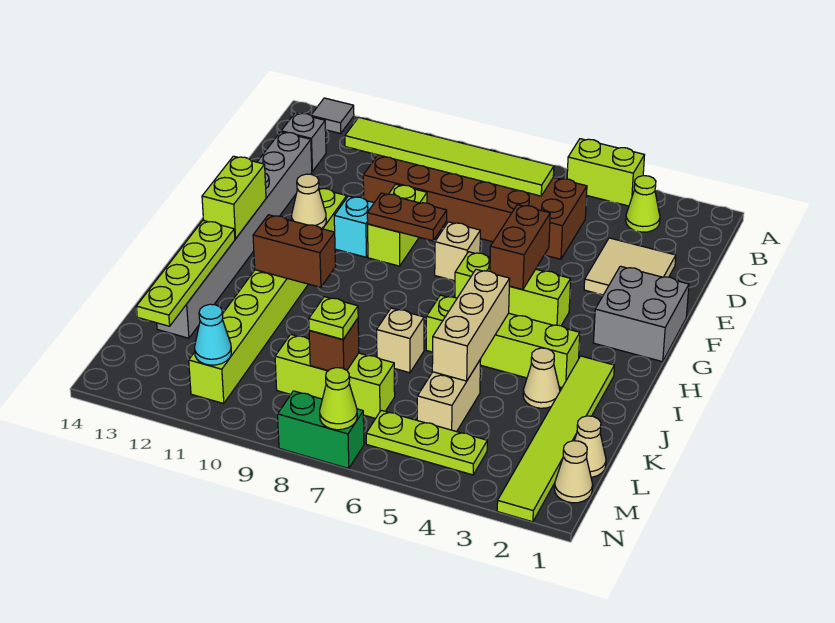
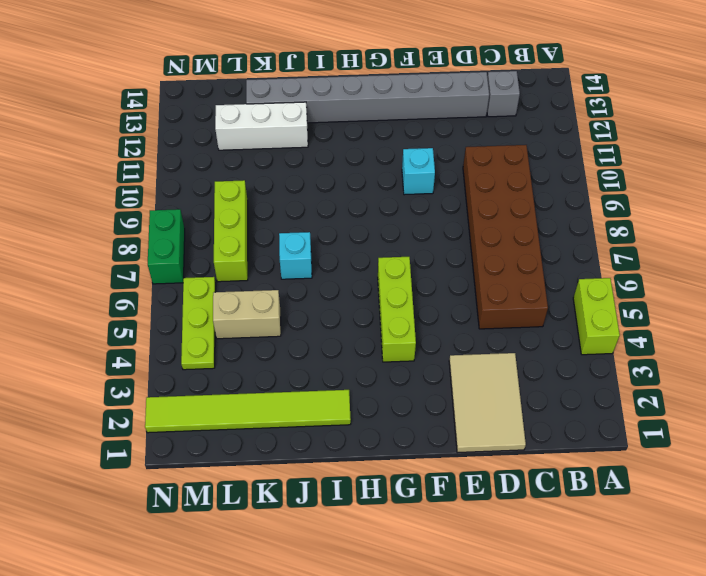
tan 2x3 tile [449,353,526,453] -> tan 2x2 tile [584,238,676,295]
cyan 1x1 brick [279,232,312,279] -> tan 1x1 brick [377,308,424,373]
white 1x3 brick [215,102,308,150] -> none
none -> grey 1x1 tile [311,98,354,134]
none -> lime 1x1 cone [626,176,660,232]
none -> lime 1x2 brick [368,184,427,266]
none -> grey 2x2 brick [594,266,689,362]

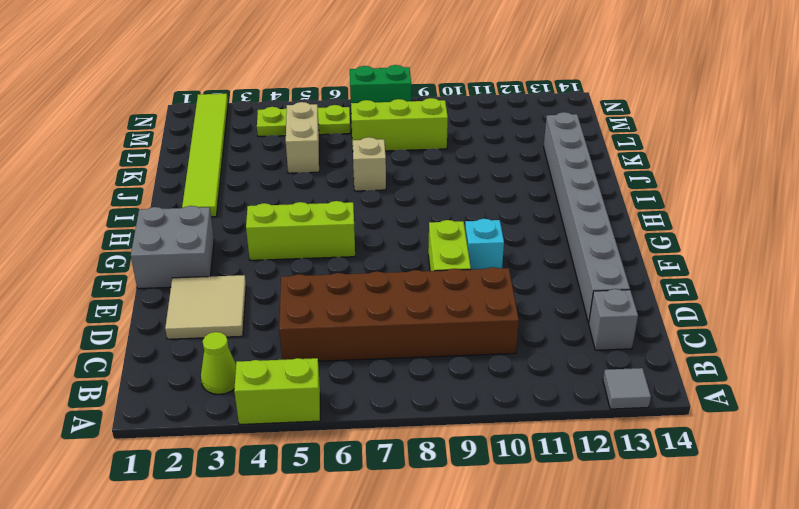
none -> tan 1x1 brick [435,222,480,281]
none -> lime 1x8 brick [189,189,347,404]
none -> lime 1x4 brick [426,295,580,387]
none -> tan 1x1 cone [523,348,560,408]

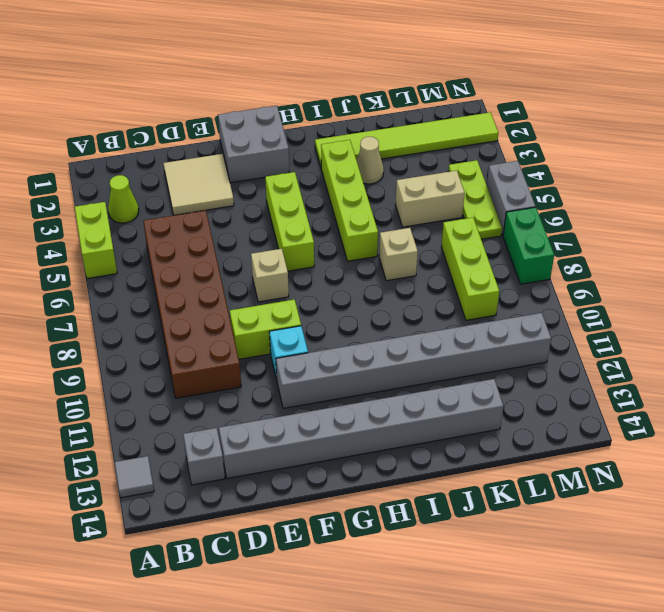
grey 1x8 brick [276,313,551,408] -> lime 1x8 brick [189,189,347,404]
grey 1x2 brick [487,161,535,235] -> none
none -> tan 1x1 cone [574,416,606,477]
none -> tan 1x1 cone [554,441,593,503]
none -> lime 1x6 tile [345,117,554,196]
none -> brown 1x2 brick [490,205,550,290]

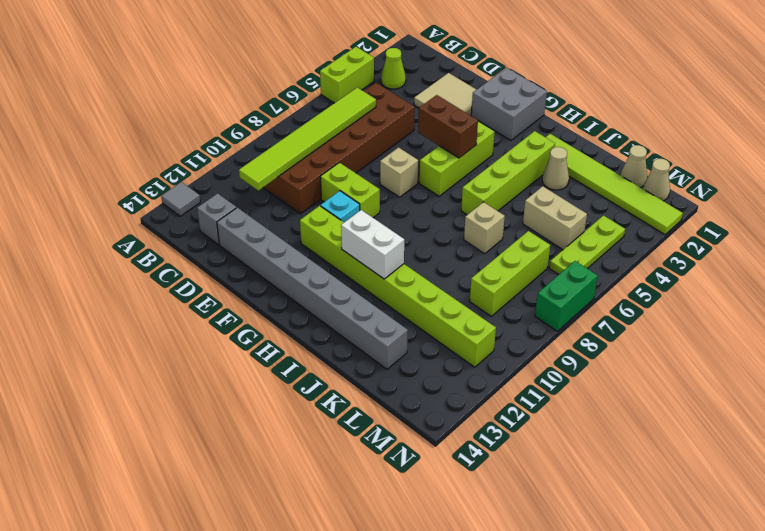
white 1x2 brick [341,210,404,279] -> brown 1x2 brick [253,215,336,287]
none -> brown 1x2 plate [367,193,447,241]
none -> tan 1x1 cone [292,174,326,229]
none -> lime 1x2 brick [202,156,266,239]
none -> tan 1x3 brick [432,269,510,381]

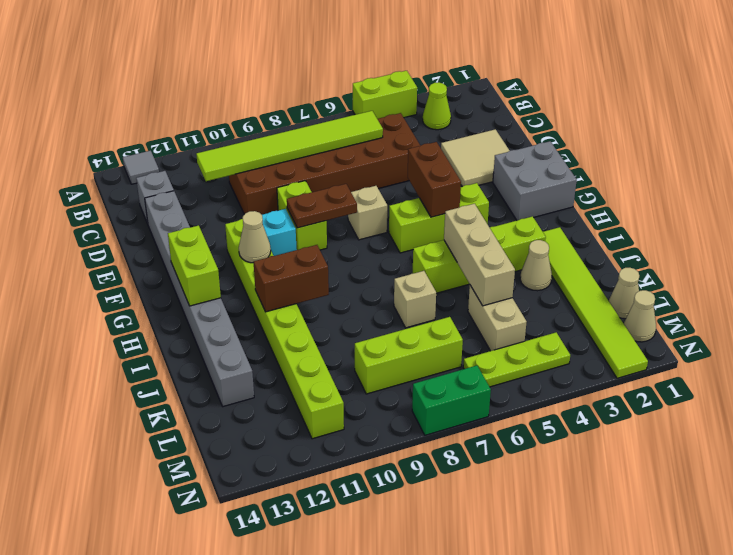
none -> lime 1x4 plate [136,220,235,326]
none -> brown 1x1 brick [309,319,359,371]
none -> cyan 1x1 cone [195,304,231,365]
none -> lime 1x1 cone [320,368,357,430]

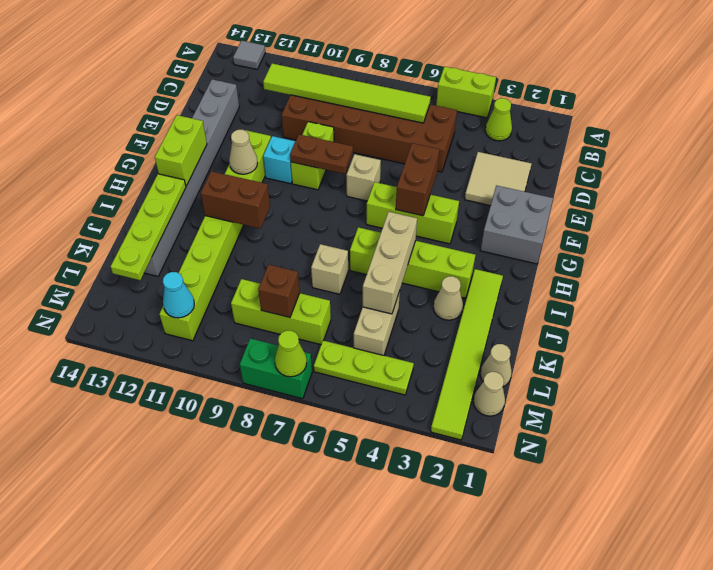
none -> grey 1x1 brick [281,113,326,171]
none -> lime 1x1 plate [309,297,358,339]

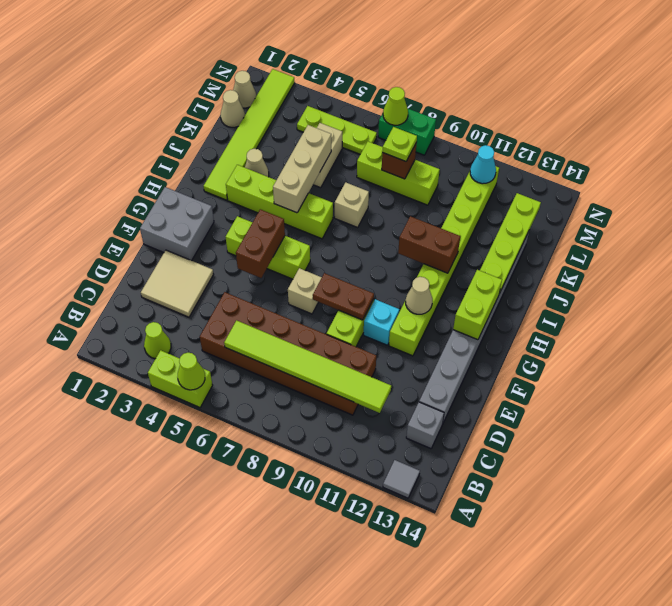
lime 1x1 cone [177,353,205,390] -> none

